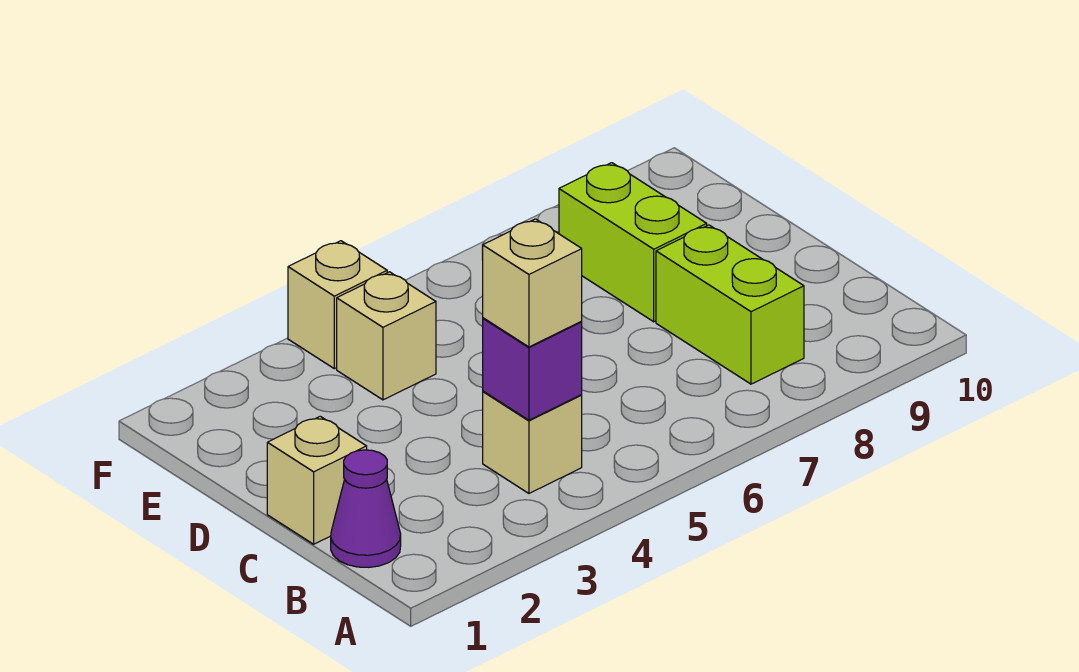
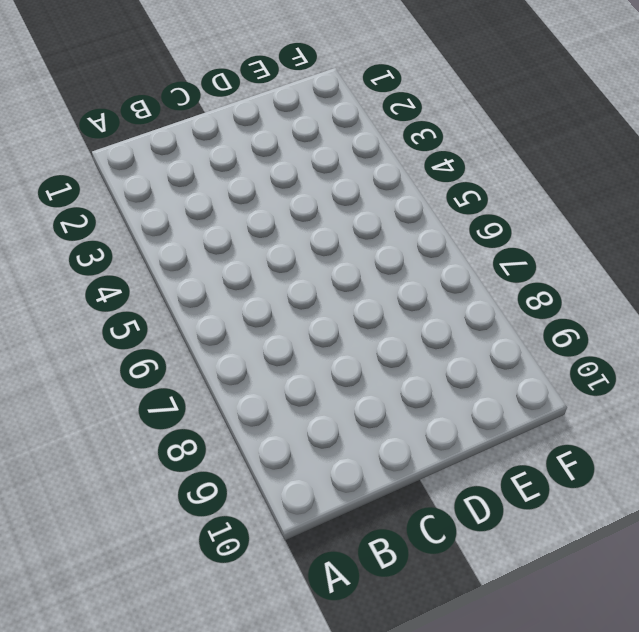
none -> purple 1x1 cone [331,450,401,567]
none -> tan 1x1 brick [483,391,582,493]

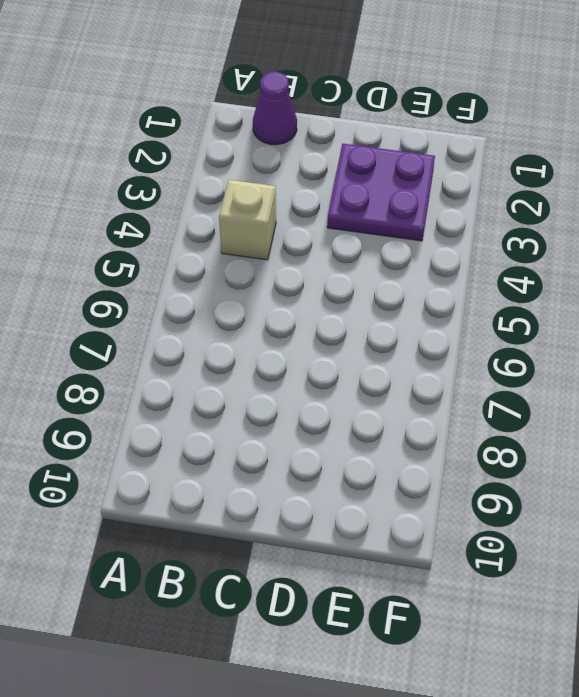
purple 2x2 plate [327,144,435,241] -> none
none -> lime 1x2 brick [656,225,804,384]
none -> tan 1x1 brick [267,416,367,544]

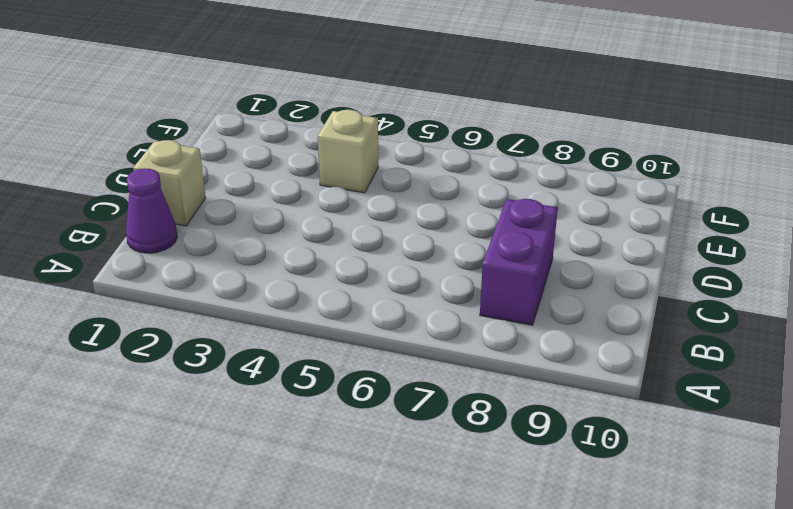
purple 1x2 brick [480,199,558,325] -> lime 1x2 brick [656,225,804,384]
none -> tan 1x1 brick [483,391,582,493]
none -> lime 1x2 brick [559,163,707,322]

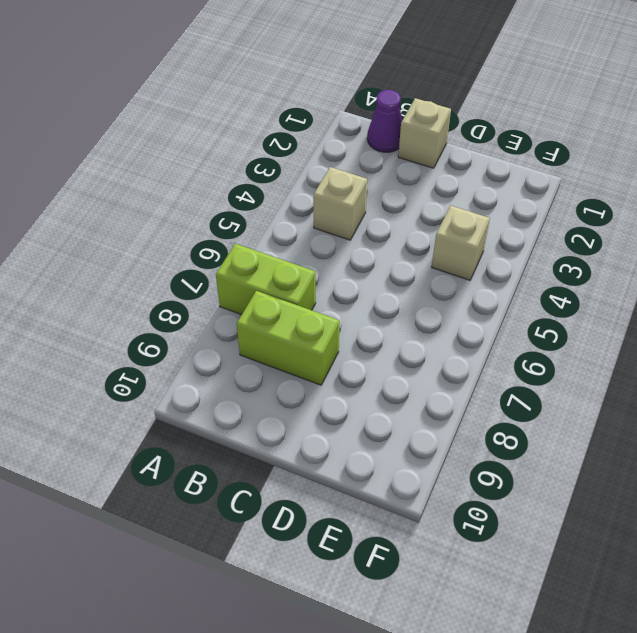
lime 1x2 brick [216,244,316,315] -> lime 1x2 brick moved to [559,163,707,322]
none -> tan 1x1 brick [288,241,387,369]
none -> purple 1x1 brick [483,318,582,420]

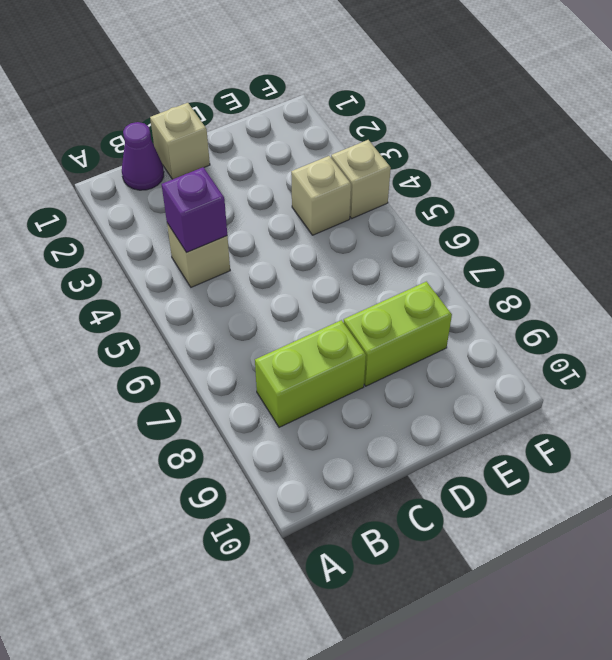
none -> tan 1x1 brick [483,219,582,347]

